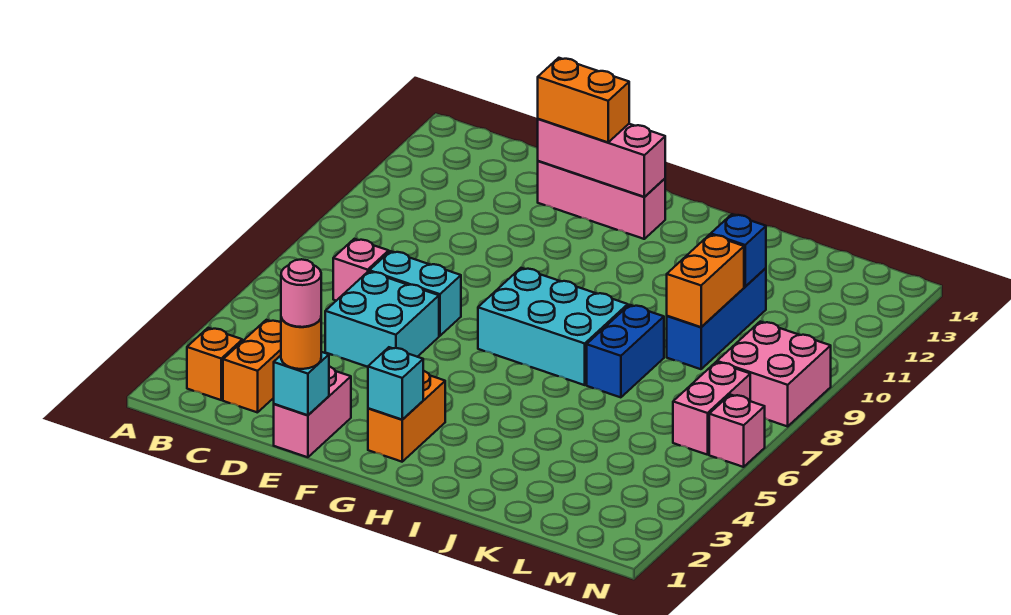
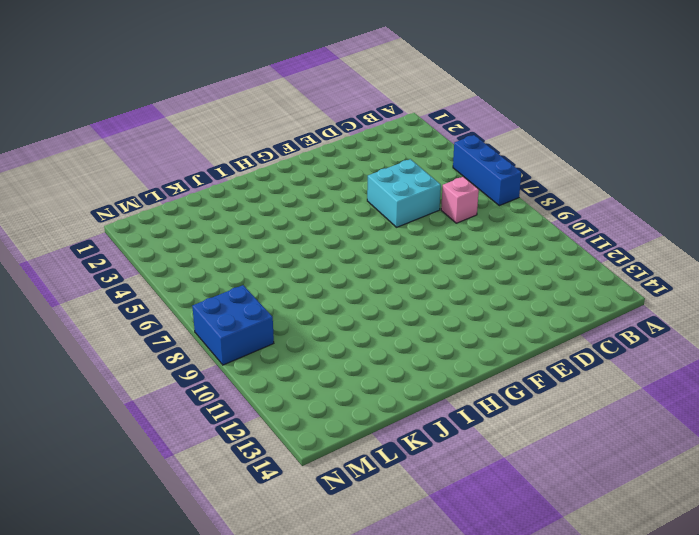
blue 1x3 brick [453,135,521,206] -> blue 1x3 brick moved to [667,268,766,369]
blue 2x2 brick [192,285,274,365] -> pink 2x2 brick [717,322,831,426]
none -> orange 1x1 brick [187,328,242,400]
none -> orange 1x2 brick [223,320,281,413]
none -> cyan 1x2 brick [369,251,461,336]

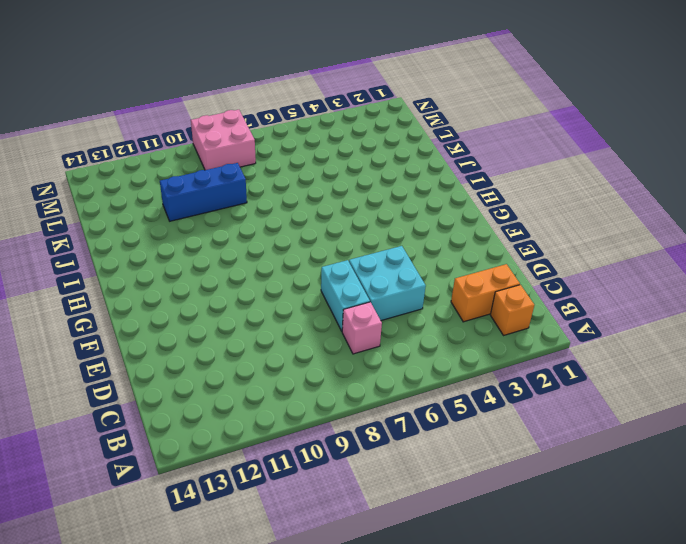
none -> pink 1x2 brick [274,367,351,457]
none -> pink 1x3 brick [538,161,665,239]
none -> orange 1x2 brick [368,371,445,462]

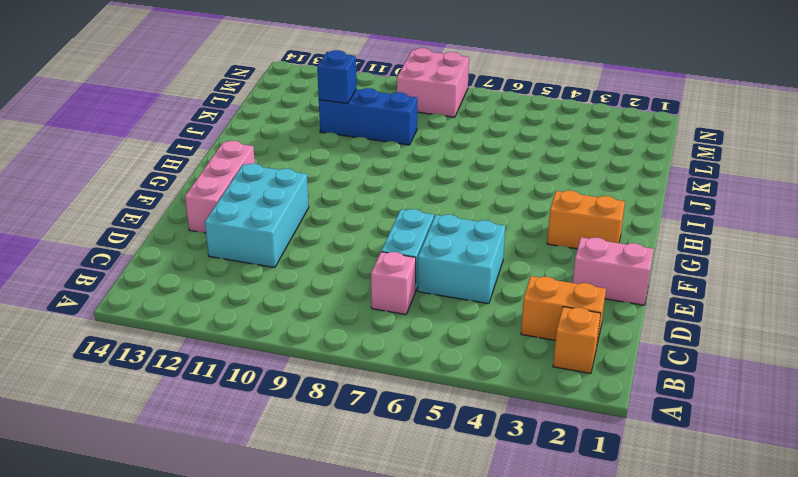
cyan 2x3 brick [205,164,309,268] -> cyan 2x3 brick moved to [478,268,628,385]
none -> blue 1x2 brick [587,305,664,397]
none -> pink 1x2 brick [673,362,750,455]
none -> pink 1x1 brick [709,395,765,467]

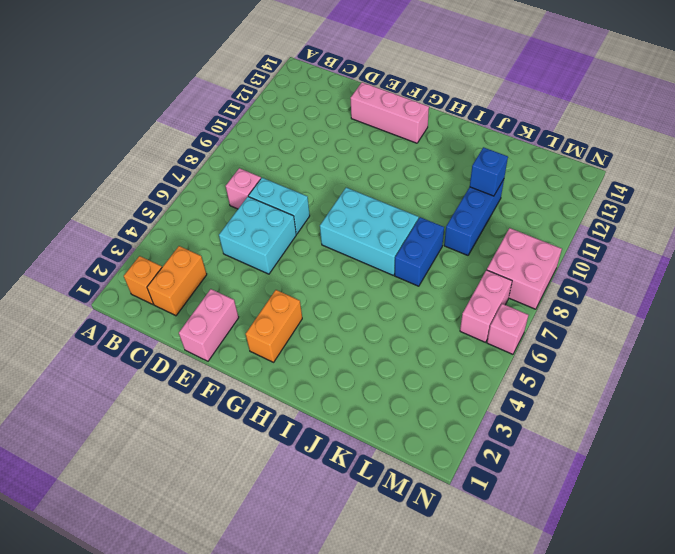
none -> cyan 1x1 brick [274,352,329,415]
none -> pink 1x3 brick [538,119,665,197]
none -> cyan 1x1 brick [368,347,423,420]

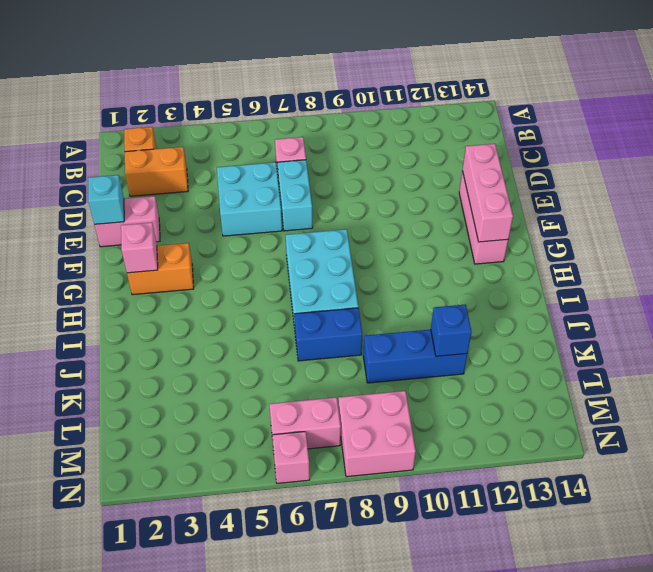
pink 1x1 brick [121,222,158,273] -> cyan 1x1 brick [368,347,423,420]
none -> orange 1x2 brick [667,234,744,327]
none -> orange 1x1 round brick [281,318,321,369]
none -> orange 1x2 brick [538,58,629,142]

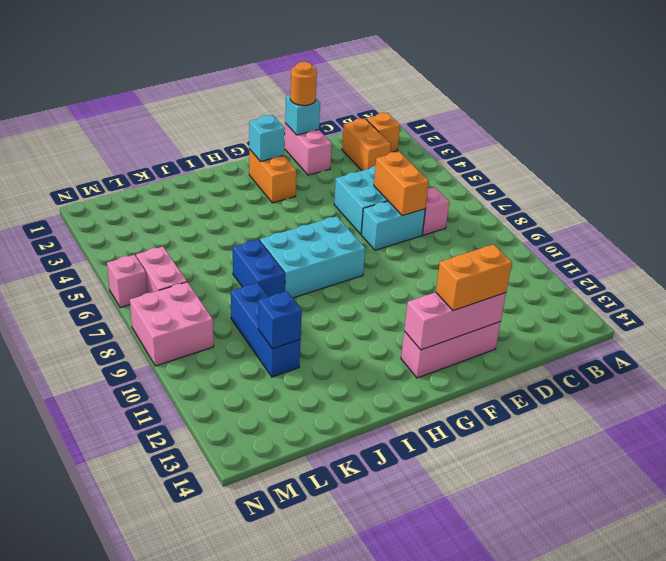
orange 1x2 brick [374,152,429,216] -> orange 1x2 brick moved to [667,234,744,327]
none -> pink 1x1 round brick [281,259,321,327]

